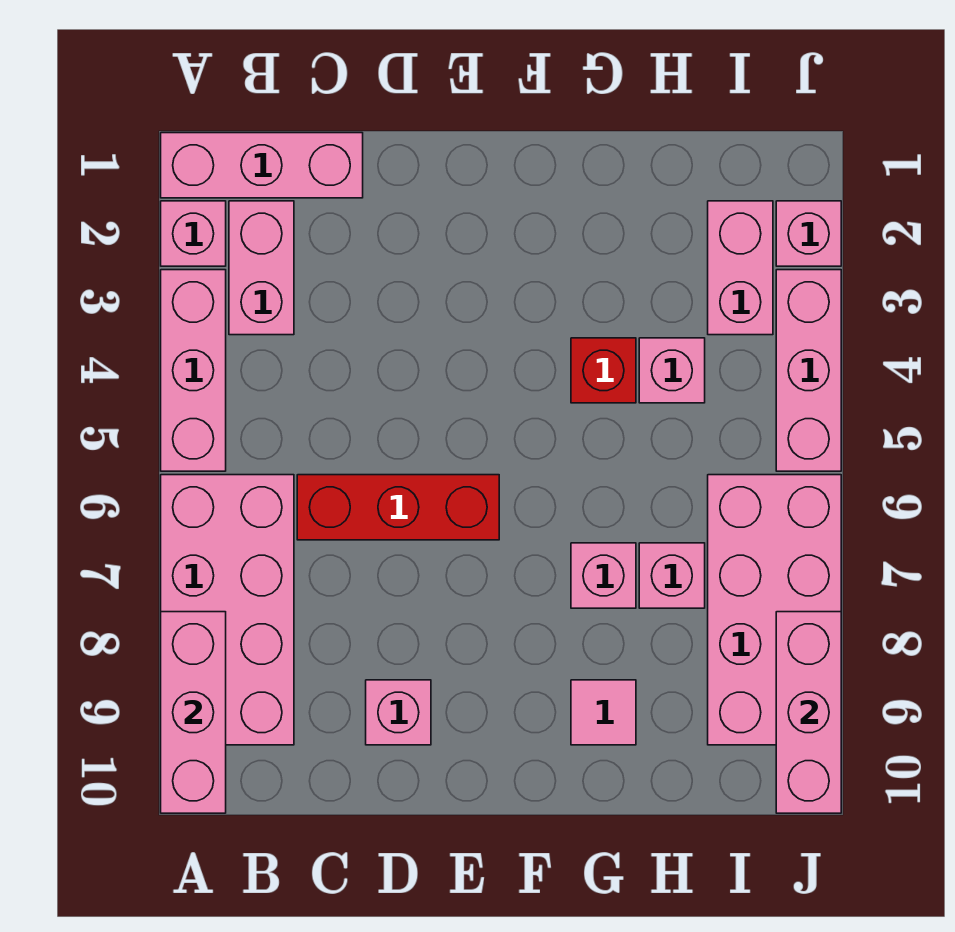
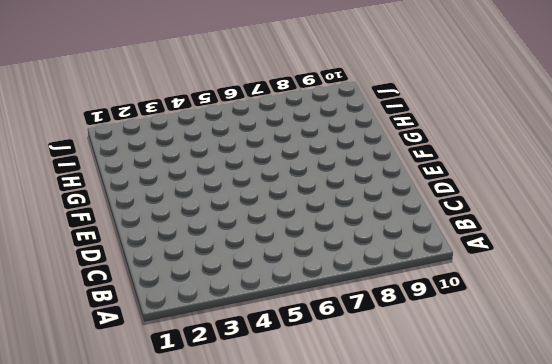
none -> pink 1x3 brick [161,133,363,198]
none -> pink 1x1 brick [161,201,226,266]
none -> pink 1x3 brick [161,270,226,471]

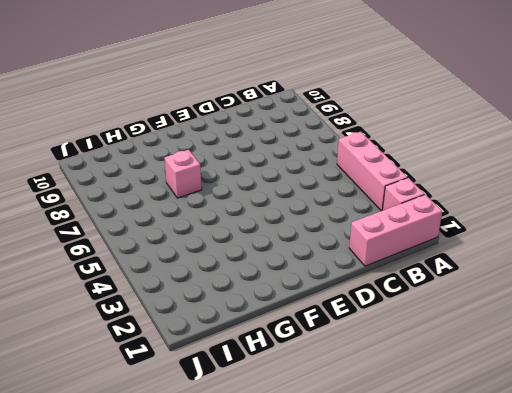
none -> pink 2x4 brick [161,475,294,745]
none -> pink 1x2 brick [229,201,294,335]
none -> red 1x3 brick [297,475,499,540]

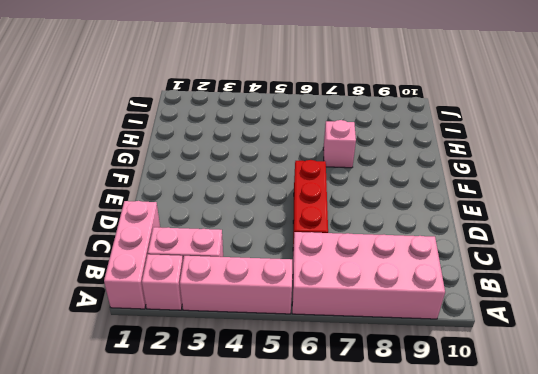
none -> pink 1x1 brick [366,680,431,745]
none -> red 1x1 brick [571,338,636,403]
none -> pink 1x1 tile [571,680,636,745]

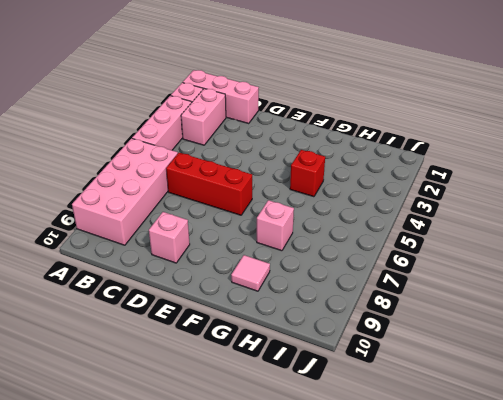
none -> pink 1x1 brick [639,338,705,403]
none -> pink 1x1 brick [639,543,705,608]
none -> pink 1x2 brick [708,201,773,335]

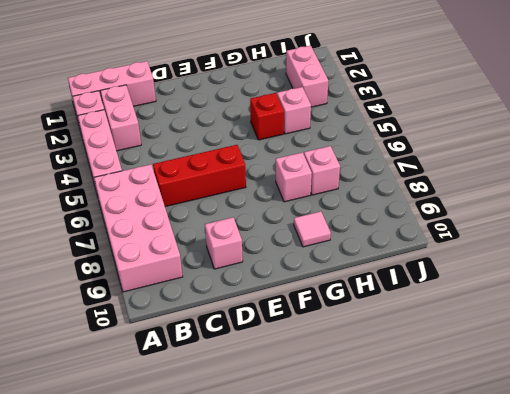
none -> pink 2x4 brick [708,475,841,745]
none -> pink 1x1 brick [776,201,841,266]
none -> pink 1x3 brick [776,270,841,471]

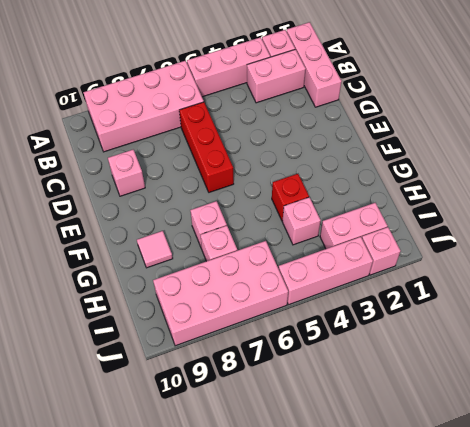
none -> pink 1x3 brick [161,612,226,813]
none -> pink 1x3 brick [776,612,841,813]

